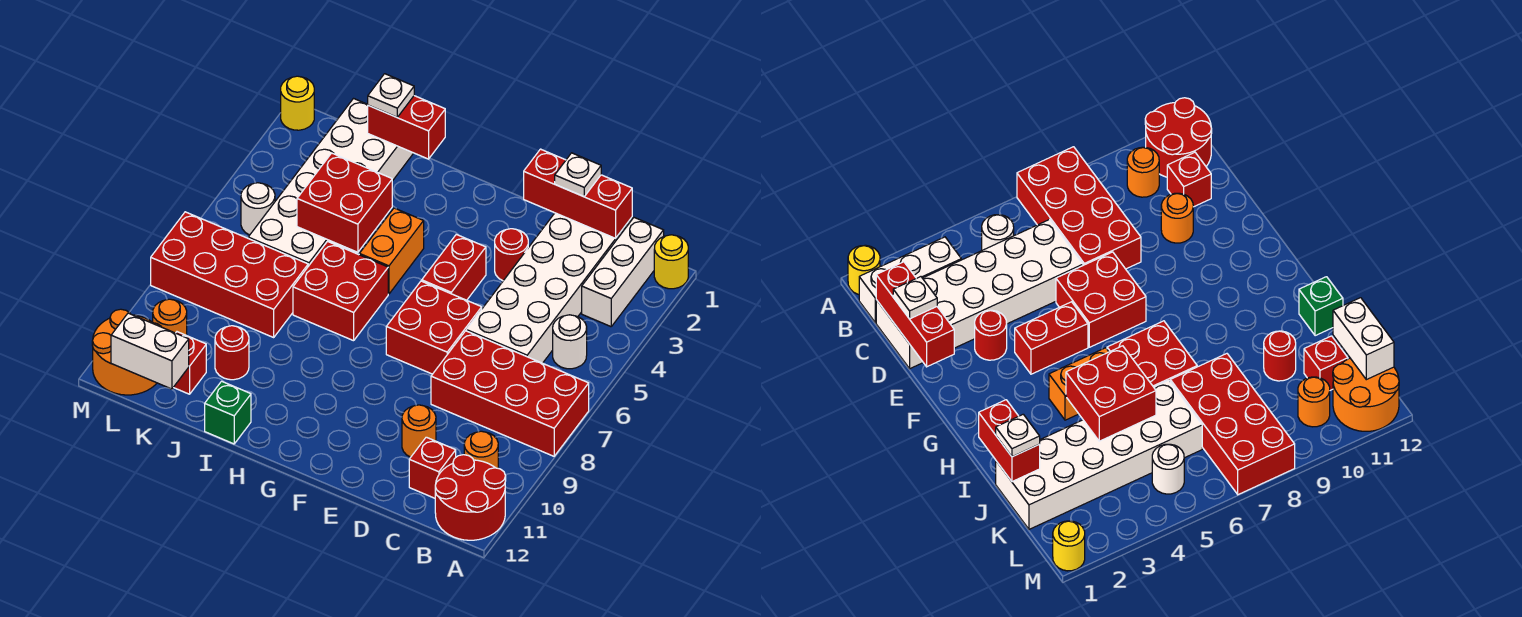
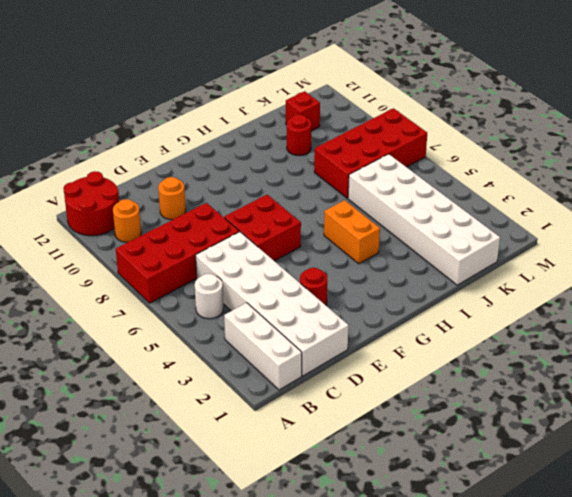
none -> yellow 1x1 round brick [654,235,688,289]
none -> red 1x1 brick [409,437,456,498]
none -> red 1x2 brick [422,234,486,300]

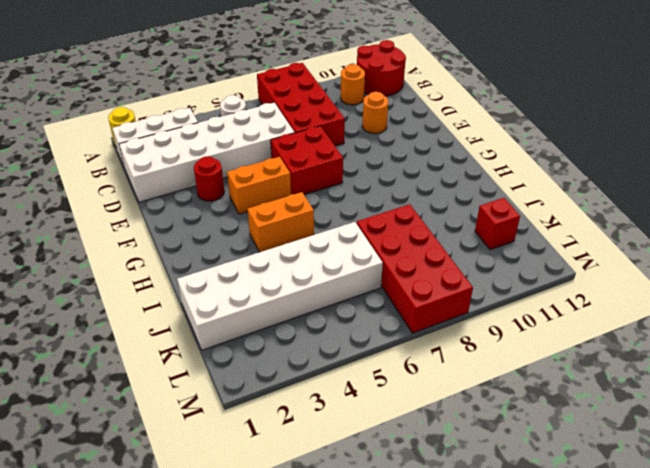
orange 1x2 brick [227,157,291,214] -> red 1x2 brick [422,234,486,300]
none -> red 1x1 brick [409,437,456,498]
none -> red 2x2 brick [293,242,388,341]
none -> green 1x1 brick [205,381,251,444]

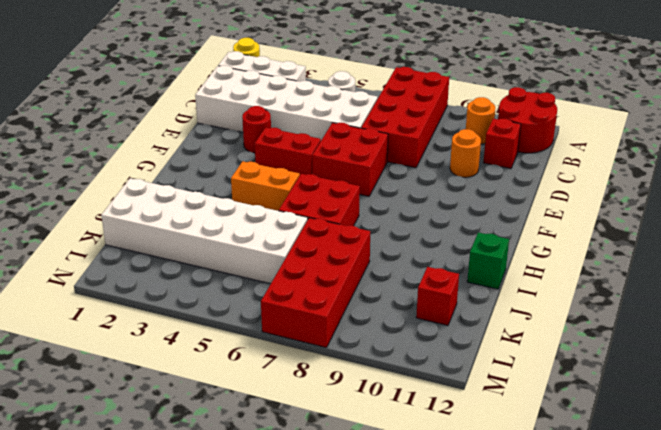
none -> red 1x1 round brick [215,326,249,380]
none -> white 1x1 round brick [241,183,275,235]
none -> orange 1x1 round brick [153,299,187,335]

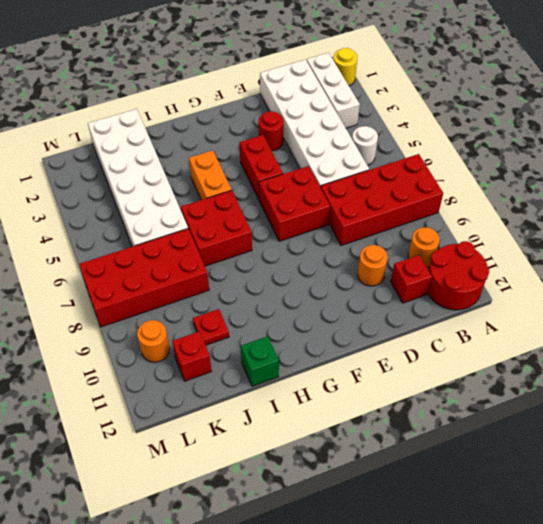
red 1x1 plate [193,309,229,345] -> red 1x1 round brick [215,326,249,380]
none -> white 1x1 round brick [241,183,275,235]
none -> orange 2x2 round brick [92,309,161,395]
none -> yellow 1x1 round brick [281,76,314,130]

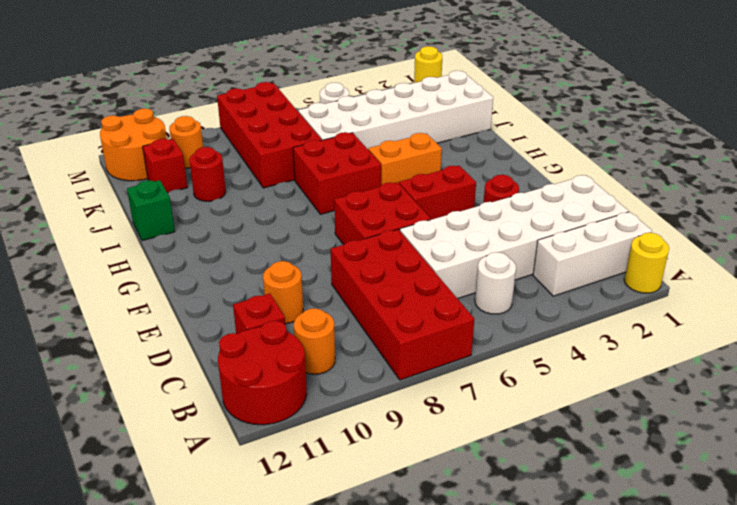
none -> red 1x3 brick [524,149,632,238]
none -> red 1x2 brick [368,96,445,159]
none -> red 2x2 brick [297,153,392,252]

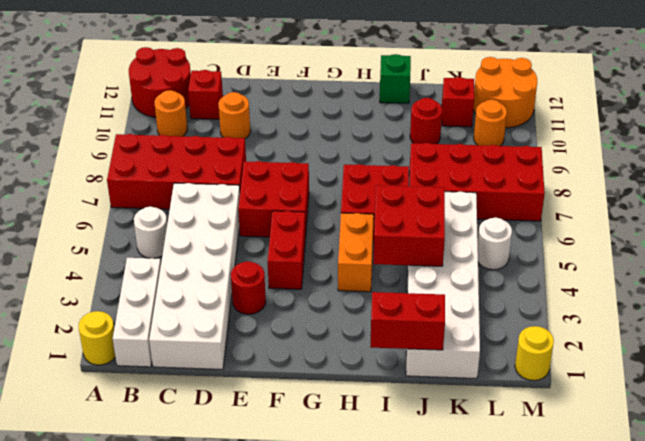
none -> red 1x3 brick [524,149,632,238]
none -> white 1x2 brick [111,313,189,389]
none -> white 1x1 plate [555,153,601,197]

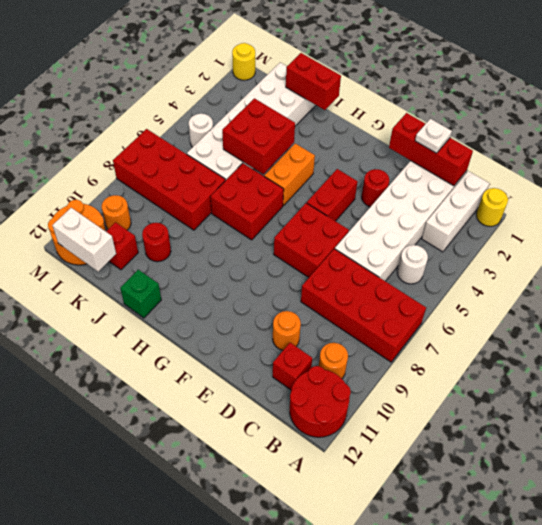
none -> white 1x1 plate [368,74,414,117]

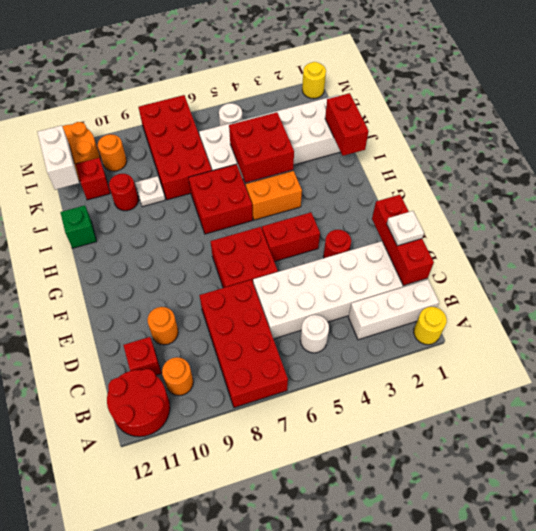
white 1x1 plate [135,176,165,207] -> white 1x1 plate moved to [368,74,414,117]

